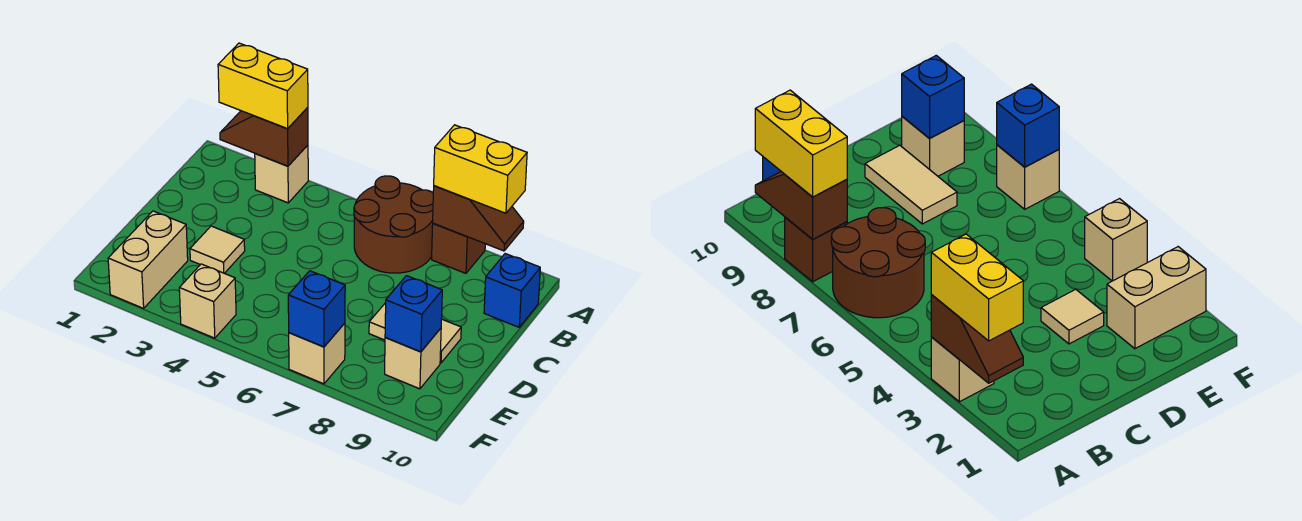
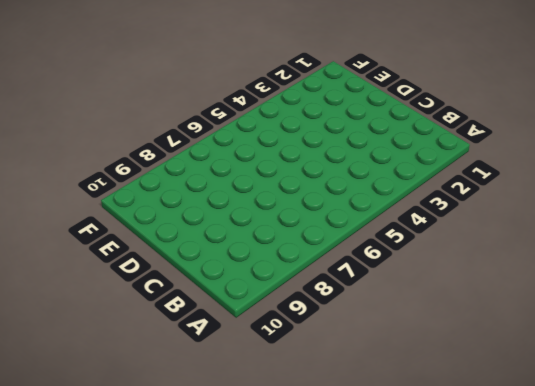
none -> tan 1x1 brick [255,145,308,203]
none -> brown 2x2 round brick [354,176,433,273]
none -> brown 1x1 brick [432,224,485,273]

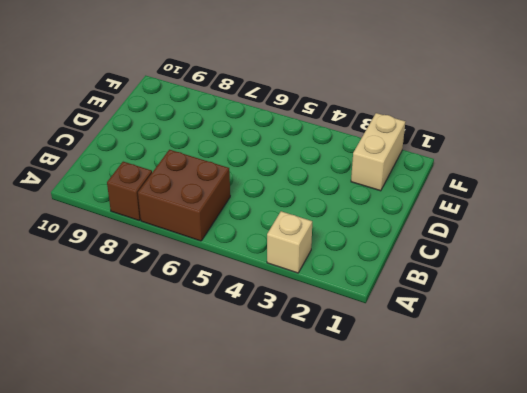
brown 2x2 brick [138,150,230,241] -> brown 2x2 round brick [354,176,433,273]
none -> blue 1x1 brick [484,254,540,327]
none -> tan 1x1 tile [190,226,245,273]
none -> tan 1x2 tile [369,303,461,363]

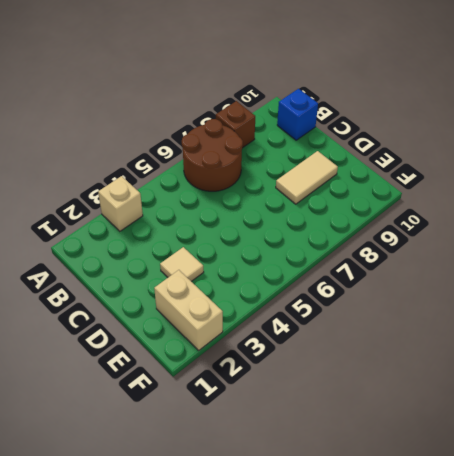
none -> tan 1x1 brick [385,328,441,389]
none -> tan 1x1 brick [179,264,236,338]
none -> tan 1x1 brick [289,323,345,384]

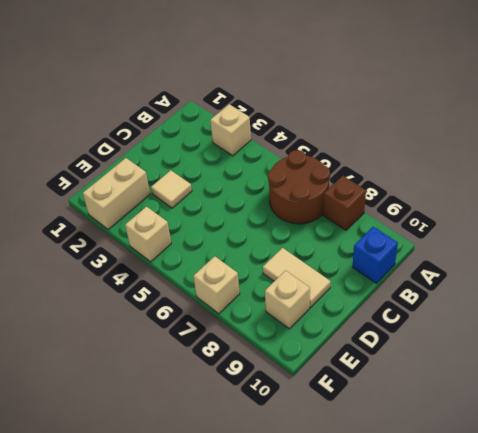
none -> brown 1x2 slope [220,107,308,166]
none -> brown 1x2 slope [433,186,524,251]
none -> blue 1x1 brick [385,276,442,352]

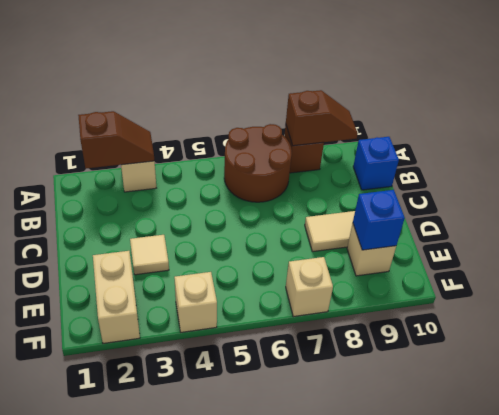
brown 1x2 slope [78,111,154,168] -> brown 1x2 slope turned to [220,107,308,166]
none -> blue 1x1 brick [288,271,345,347]
none -> yellow 1x2 brick [218,43,308,129]
none -> yellow 1x2 brick [434,125,527,213]

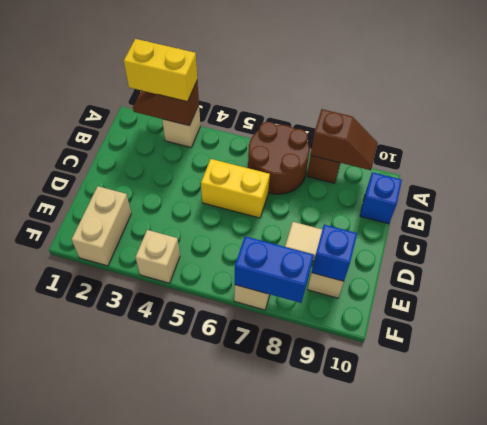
yellow 1x2 brick [201,159,270,218] -> yellow 1x2 brick moved to [434,125,527,213]
blue 1x2 brick [235,236,314,303] -> blue 1x1 brick [288,271,345,347]
none -> tan 1x1 tile [190,226,245,273]

